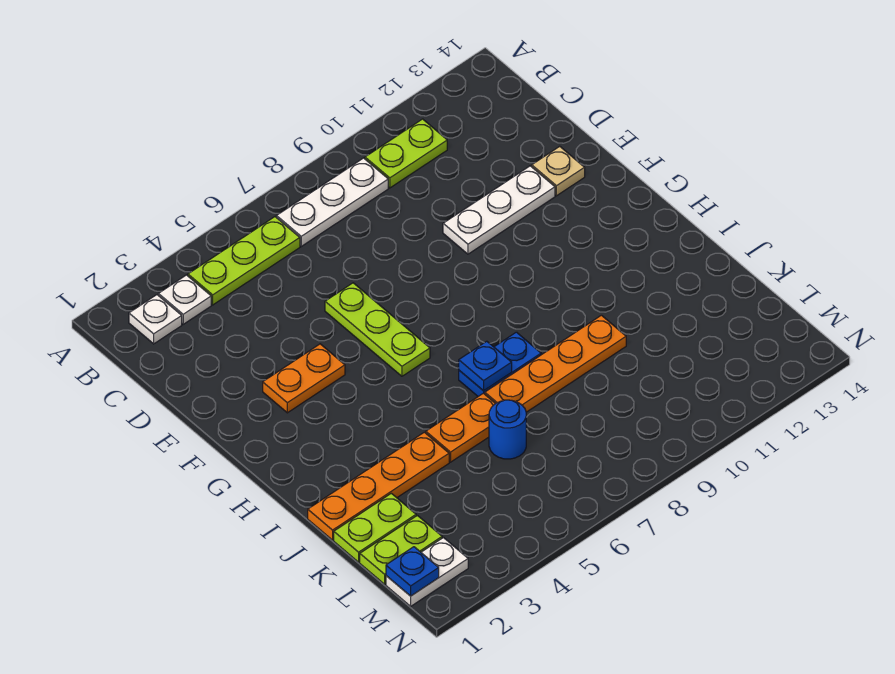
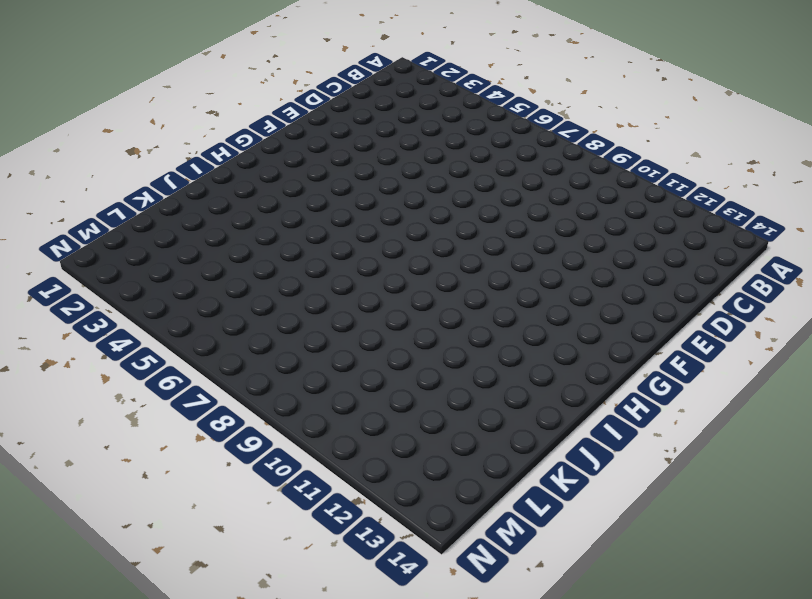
none -> white 1x1 plate [129,295,182,344]
none -> white 1x1 plate [158,275,211,324]
none -> lime 1x3 plate [188,217,300,305]

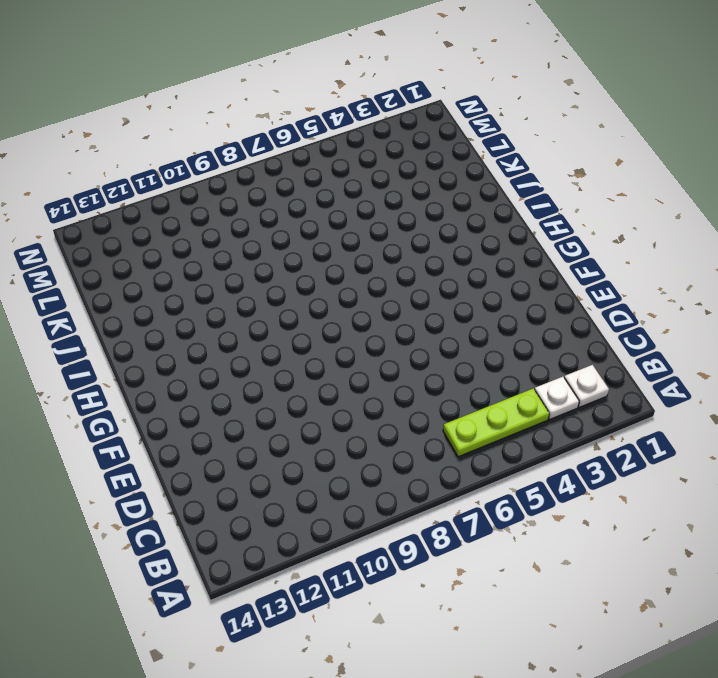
none -> white 1x3 plate [277,158,388,246]
none -> lime 1x2 plate [365,119,447,188]
none -> lime 1x3 plate [325,283,430,376]

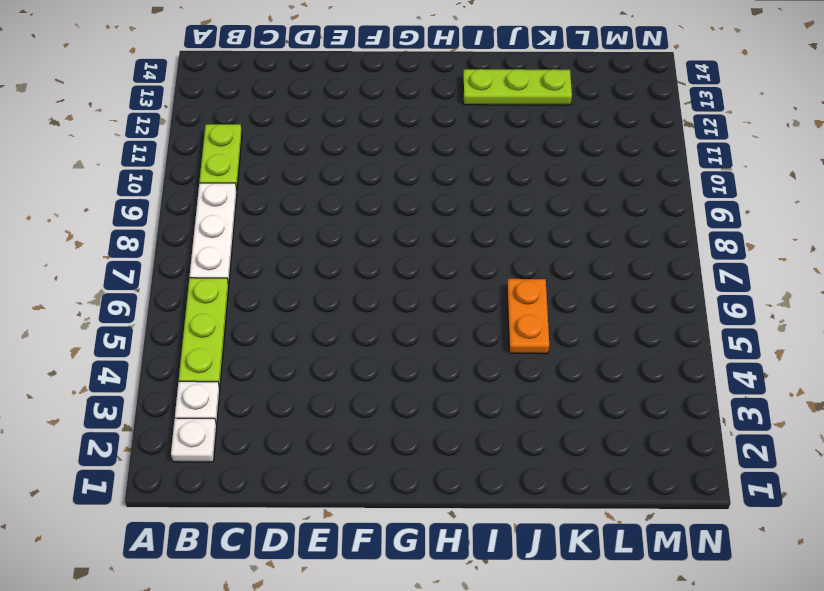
lime 1x3 plate [463,69,572,105] -> lime 1x3 plate moved to [325,283,430,376]
none -> white 1x3 plate [443,166,555,254]
none -> tan 1x1 plate [532,146,585,196]
none -> orange 1x2 plate [263,344,345,413]

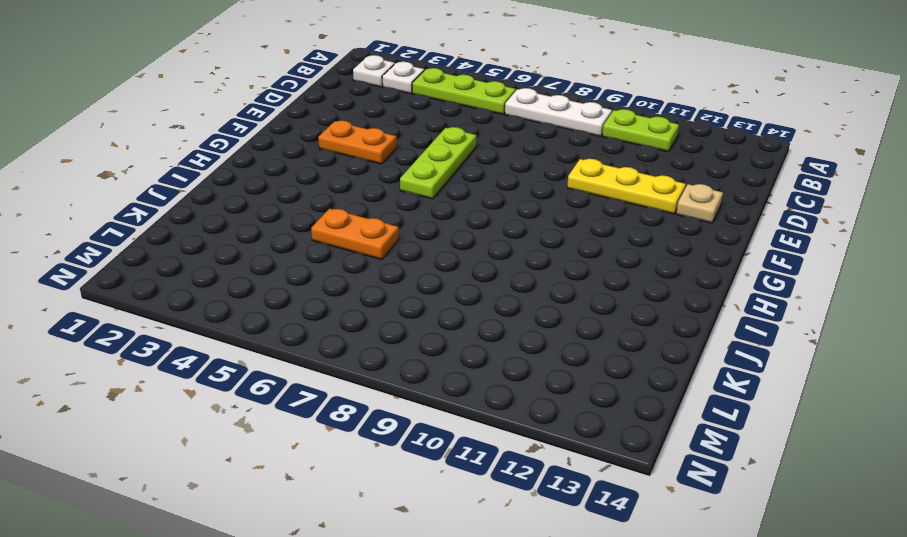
yellow 1x3 plate [567,159,686,214] -> white 1x3 plate [443,166,555,254]
none -> blue 1x2 plate [459,332,541,396]
none -> orange 1x4 plate [308,432,449,540]
none -> orange 1x4 plate [485,315,626,412]

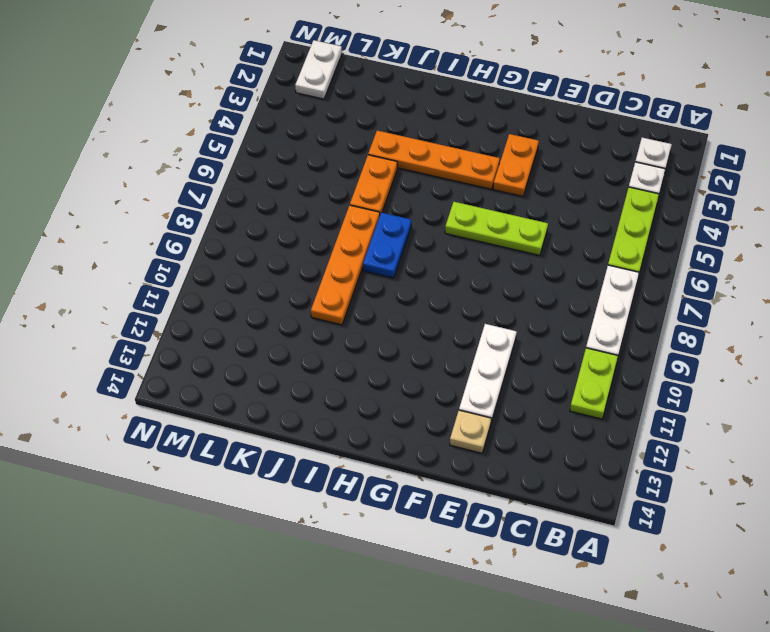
orange 1x4 plate [368,131,500,189] -> orange 1x4 plate turned to [308,432,449,540]
none -> lime 1x2 plate [334,493,416,562]
none -> blue 1x1 round brick [489,400,526,459]
none -> lime 1x2 plate [360,516,442,584]

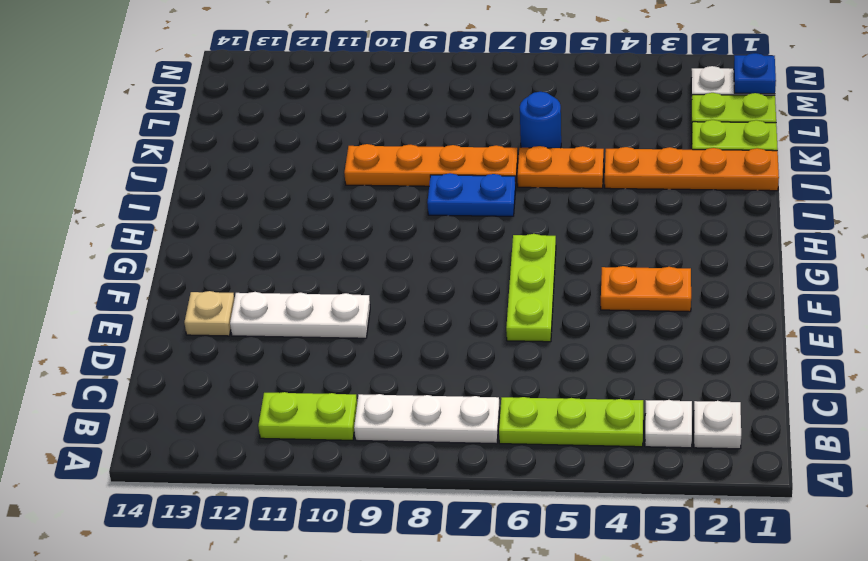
none -> blue 1x1 plate [459,341,512,391]

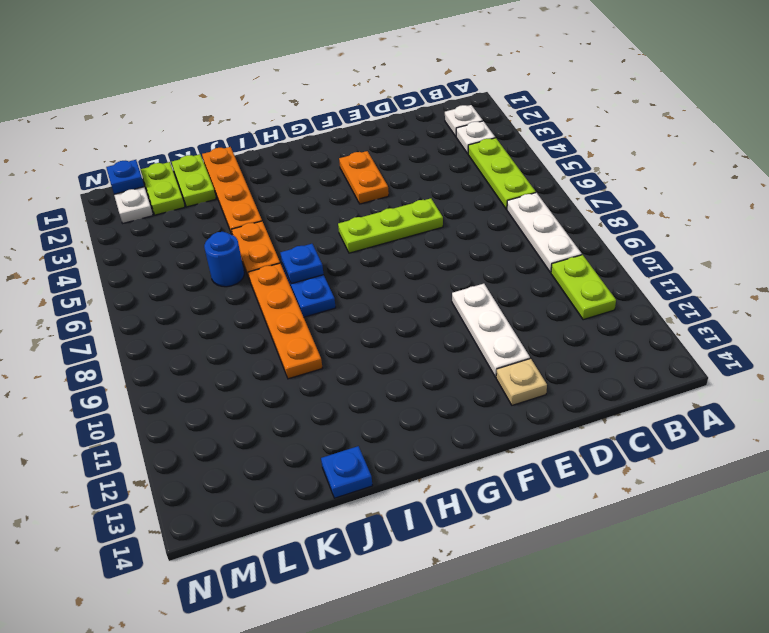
blue 1x1 plate [321,446,373,498] -> none

